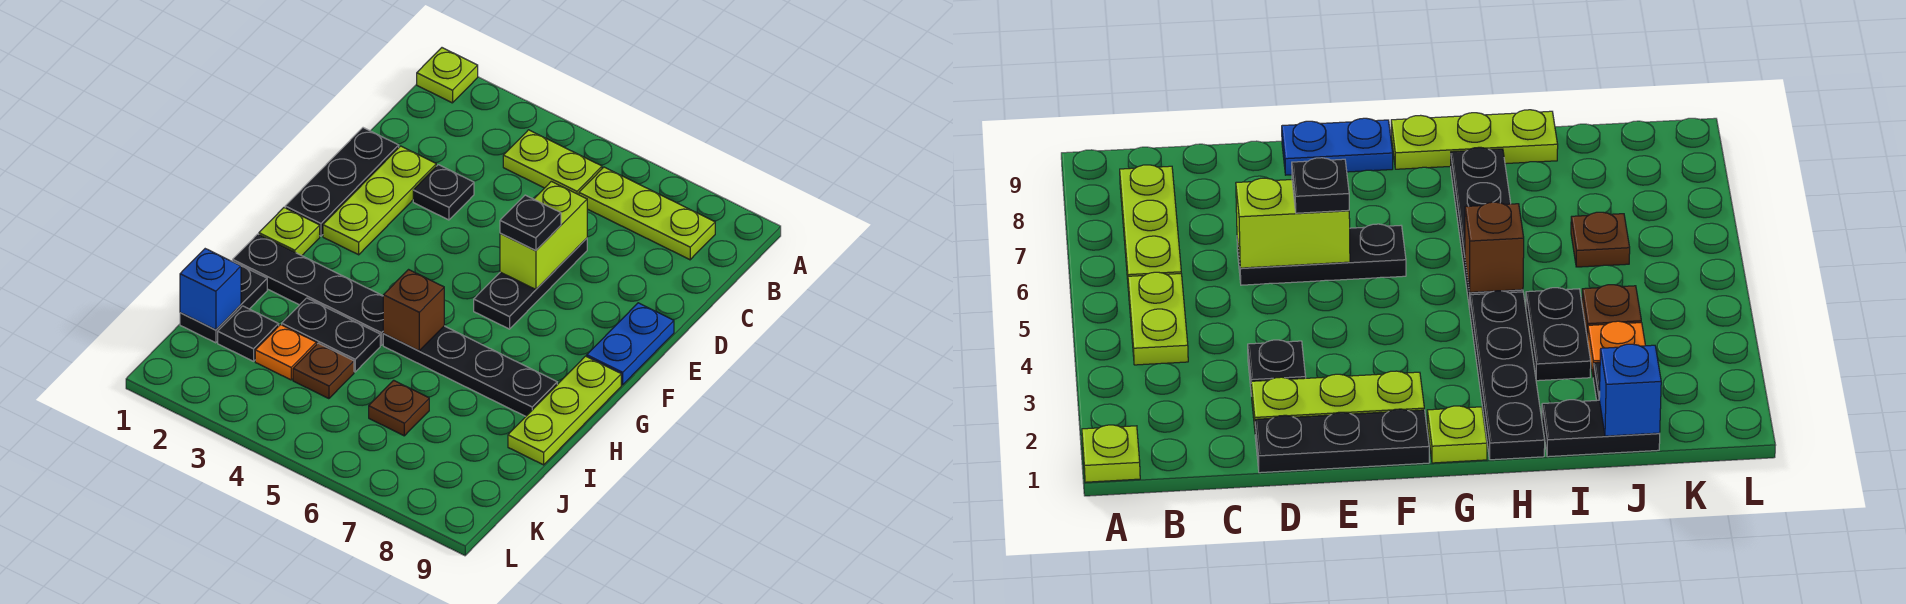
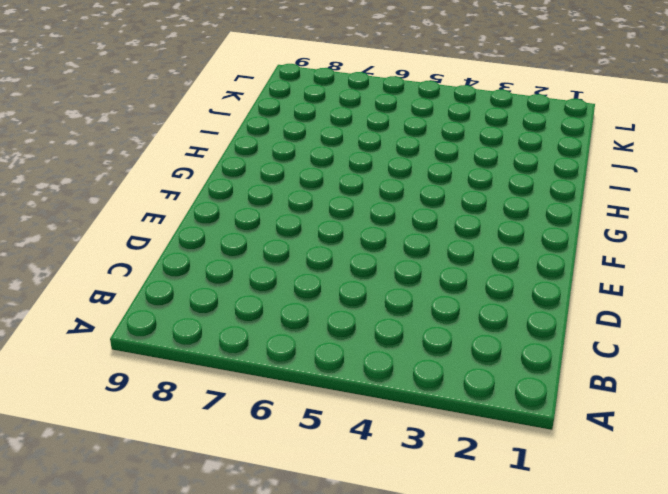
none -> lime 1x1 plate [417,48,478,103]
none -> lime 1x2 plate [503,130,602,195]
none -> lime 1x3 plate [579,167,715,260]

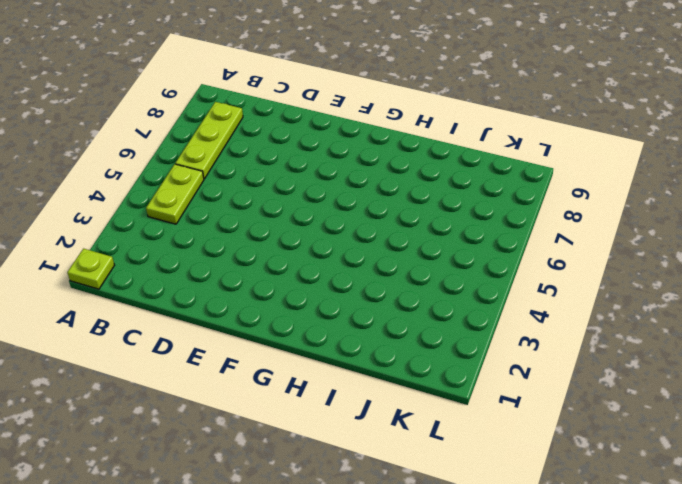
none -> black 1x3 plate [285,128,399,236]
none -> lime 1x3 plate [323,146,436,255]
none -> black 1x1 plate [413,165,474,220]

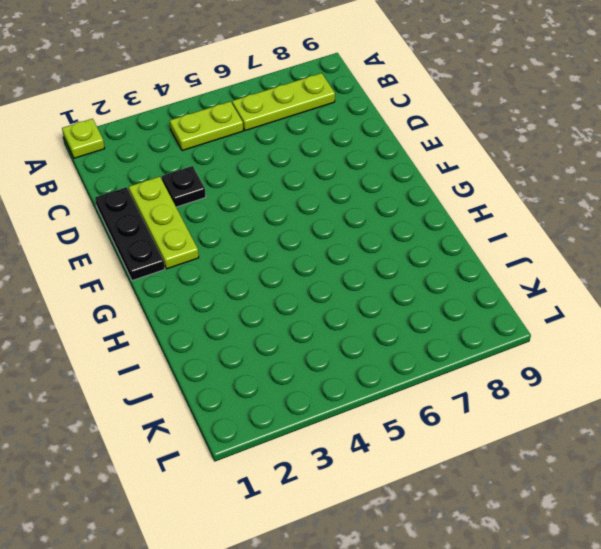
none -> black 1x3 plate [474,238,587,329]
none -> blue 1x2 plate [587,303,674,385]
none -> lime 1x1 plate [259,208,320,256]

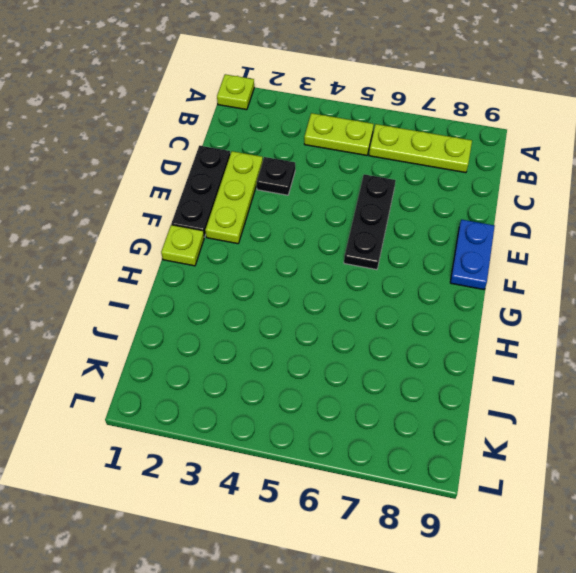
none -> lime 1x3 plate [508,356,621,465]
none -> black 1x4 plate [233,234,384,345]
none -> black 1x4 plate [383,326,557,416]

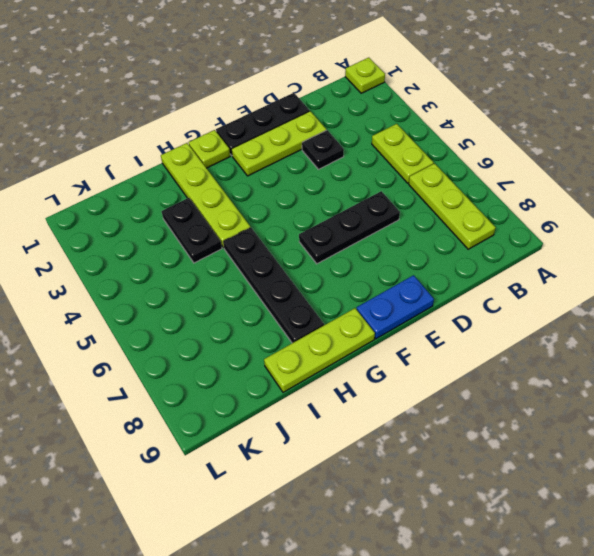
lime 1x4 plate [161,143,250,248] -> black 1x4 plate [233,234,384,345]
none -> black 1x2 plate [180,261,267,343]
none -> black 1x1 plate [218,306,279,361]
none -> orange 1x1 plate [255,325,316,380]

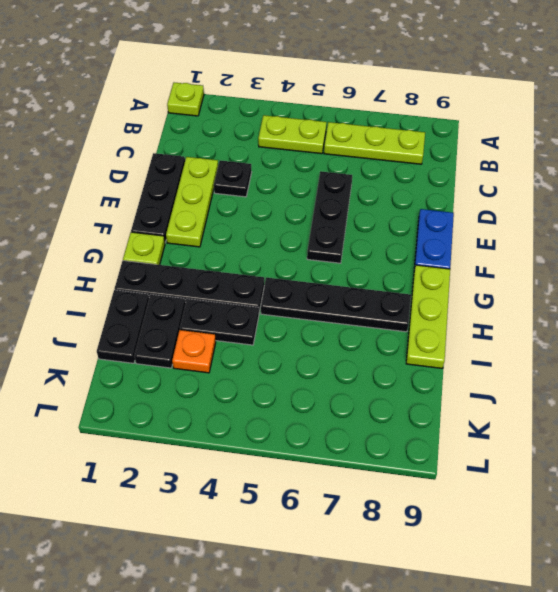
black 1x2 plate [134,295,186,368] -> black 1x1 plate [218,306,279,361]
none -> brown 1x1 plate [293,343,354,399]
none -> brown 1x1 plate [369,380,429,436]
none -> lime 1x2 brick [500,181,587,289]

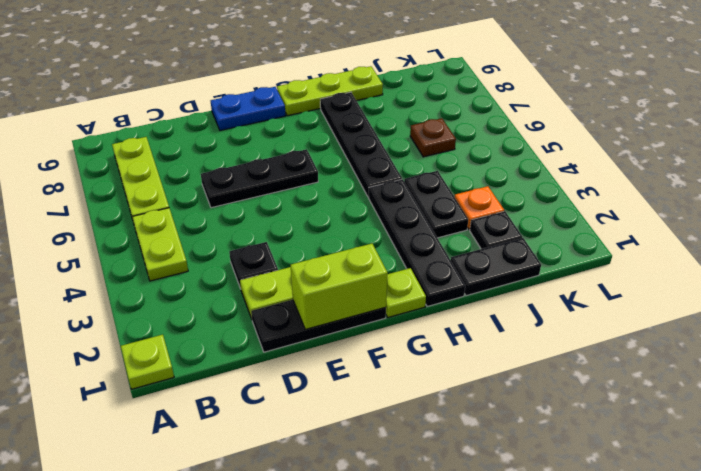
lime 1x2 brick [291,243,388,329] -> lime 1x2 brick moved to [500,181,587,289]
none -> brown 1x1 plate [293,343,354,399]
none -> brown 1x1 brick [383,270,444,351]
none -> blue 1x1 brick [180,249,241,330]

